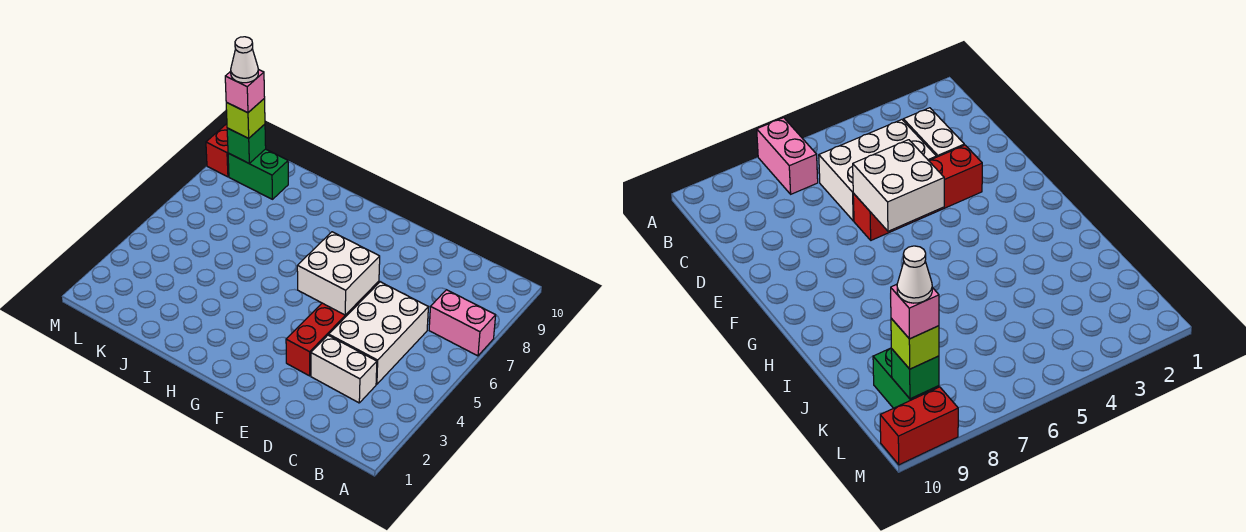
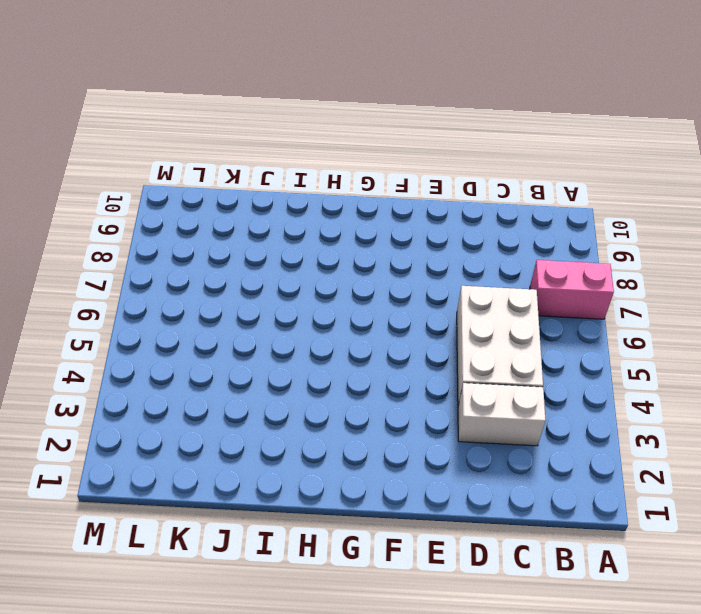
none -> red 1x4 brick [286,281,379,376]
none -> green 1x2 brick [228,149,288,199]

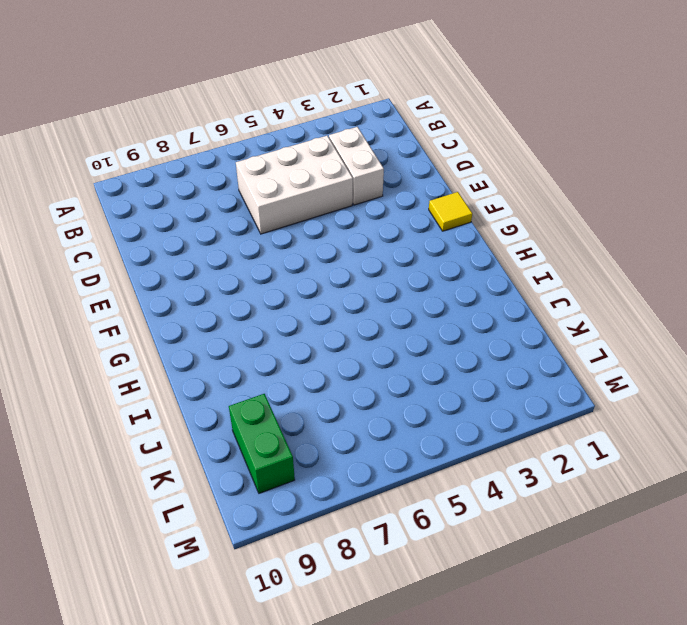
yellow 1x1 tile [429,192,472,231] -> none
none -> pink 1x2 brick [429,290,496,356]
none -> red 1x4 brick [286,281,379,376]

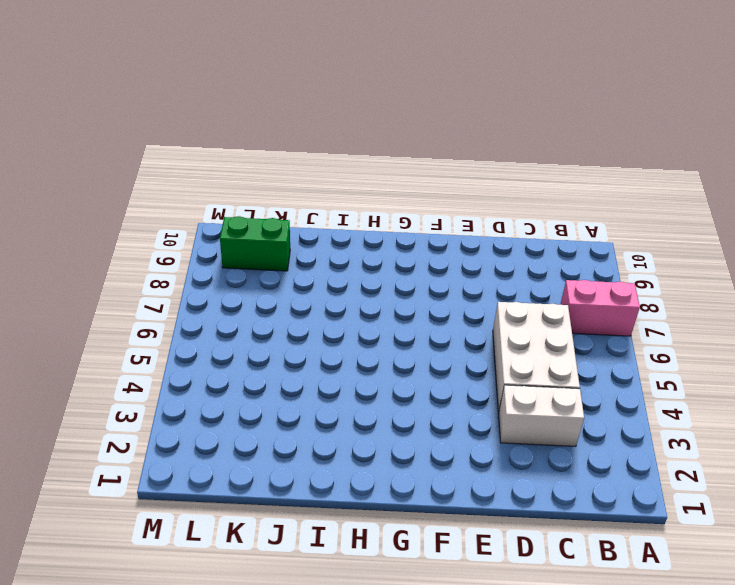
none -> red 1x4 brick [286,281,379,376]
none -> red 1x2 brick [206,124,229,177]

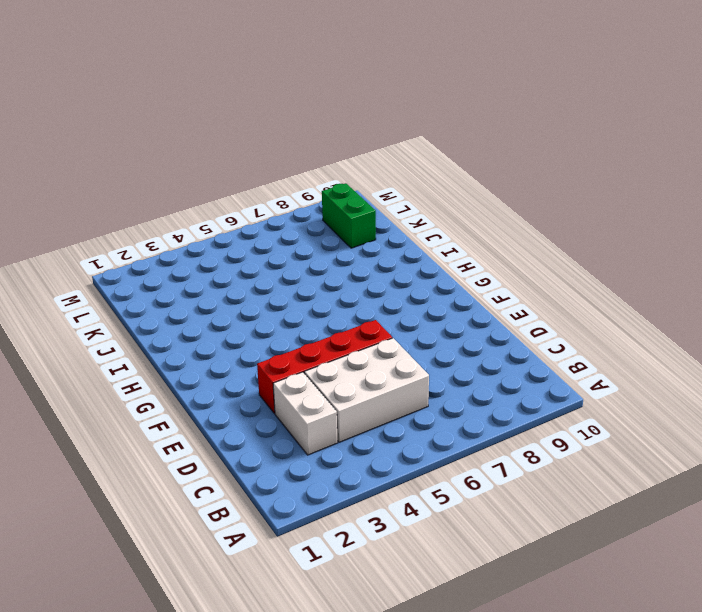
none -> pink 1x2 brick [429,290,496,356]
none -> red 1x2 brick [206,124,229,177]

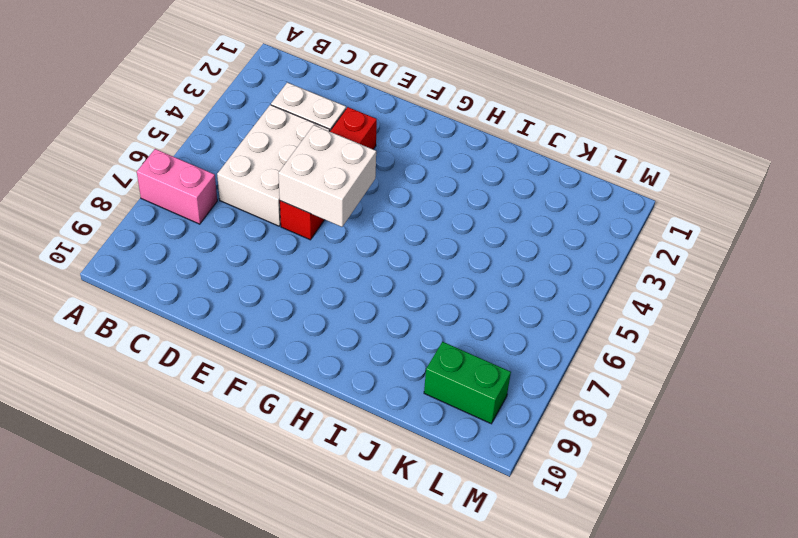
none -> red 1x2 brick [206,124,229,177]
none -> green 1x1 brick [227,124,266,164]

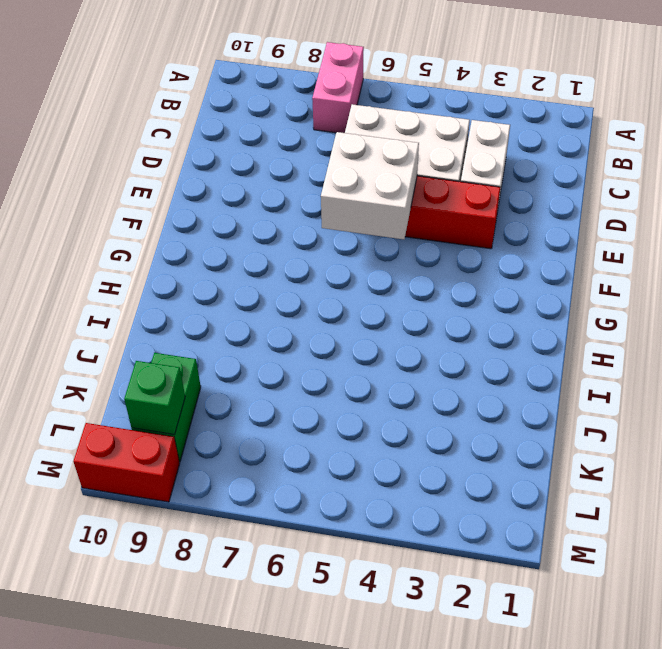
none -> lime 1x1 brick [226,99,265,138]
none -> pink 1x1 brick [225,69,265,113]

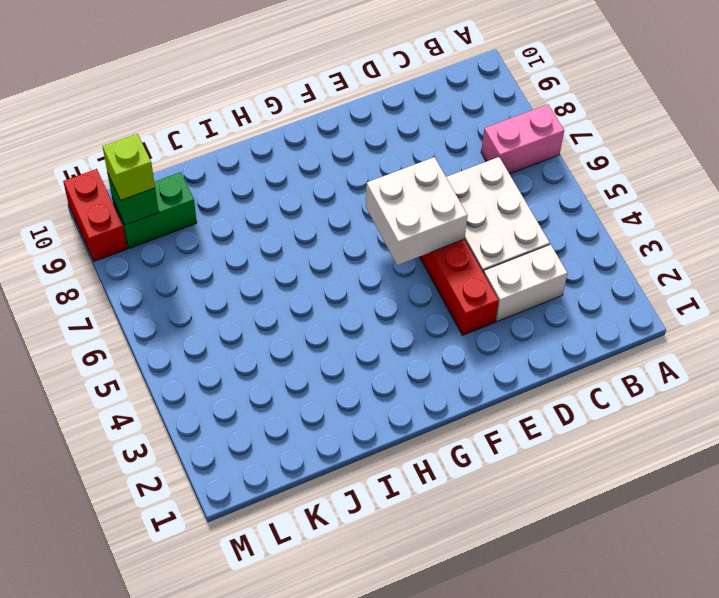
none -> pink 1x1 brick [225,69,265,113]
none -> white 1x1 cone [231,37,258,83]

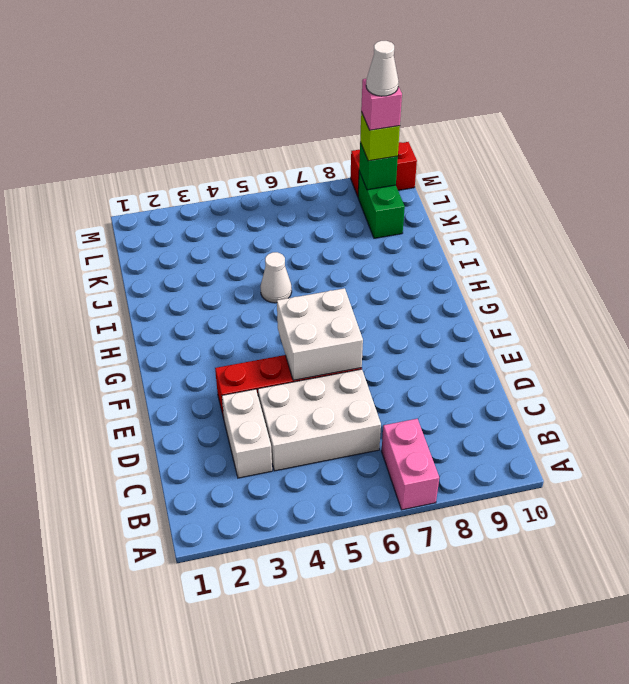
white 1x1 cone [260,252,292,303] -> none

